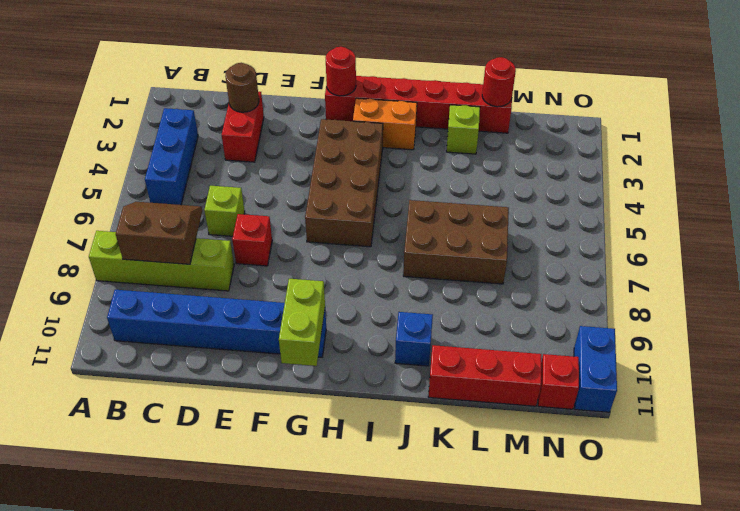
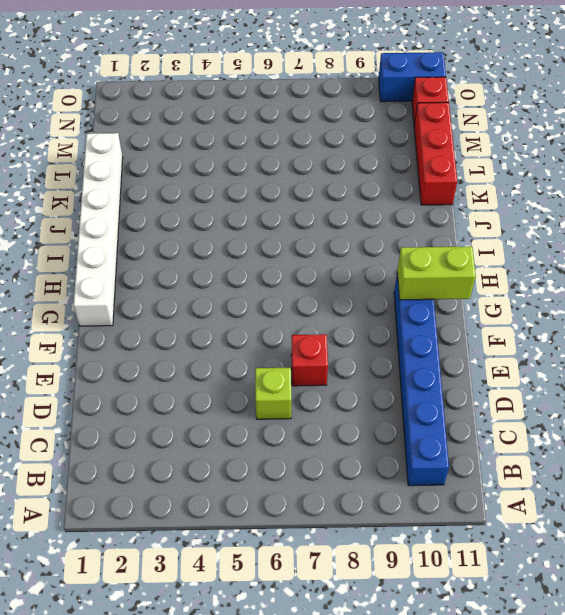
white 1x6 brick [73,133,123,326] -> red 1x6 brick [325,76,512,133]
none -> lime 1x4 brick [89,231,234,291]
none -> blue 1x3 brick [145,108,198,205]
none -> red 1x2 brick [222,92,264,162]

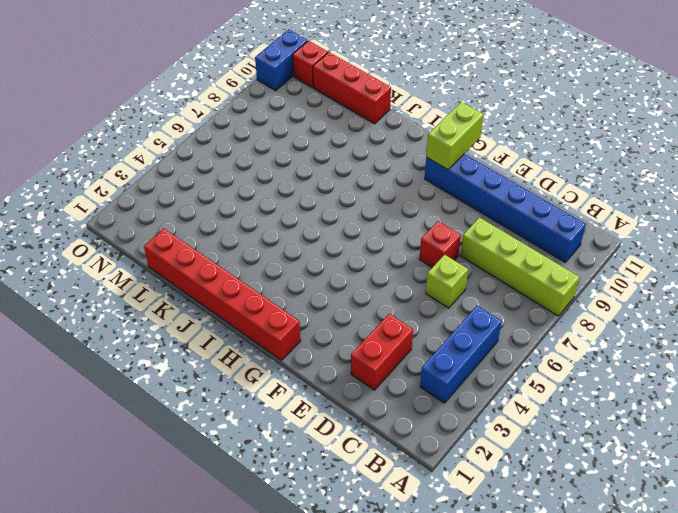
none -> brown 2x4 brick [305,119,383,247]
none -> orange 1x2 brick [353,98,417,150]
none -> brown 2x3 brick [403,200,509,284]

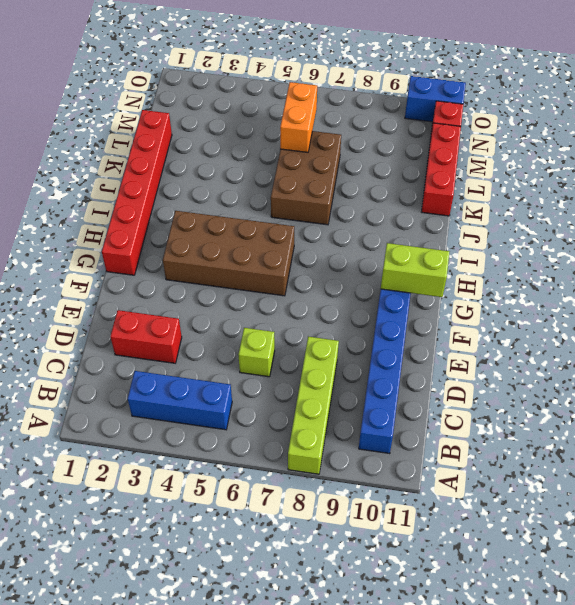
orange 1x2 brick [280,82,317,152] -> orange 1x2 brick moved to [353,98,417,150]
none -> red 1x1 brick [232,214,272,266]
none -> blue 1x1 brick [395,312,433,366]
none -> lime 1x1 brick [446,105,480,154]

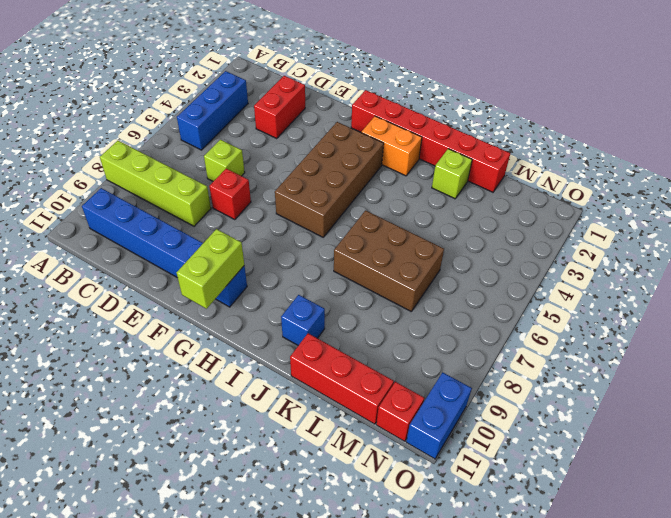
none -> brown 2x2 slope [116,202,202,264]
none -> brown 1x1 round brick [225,63,259,112]
none -> red 1x1 round brick [325,47,356,96]

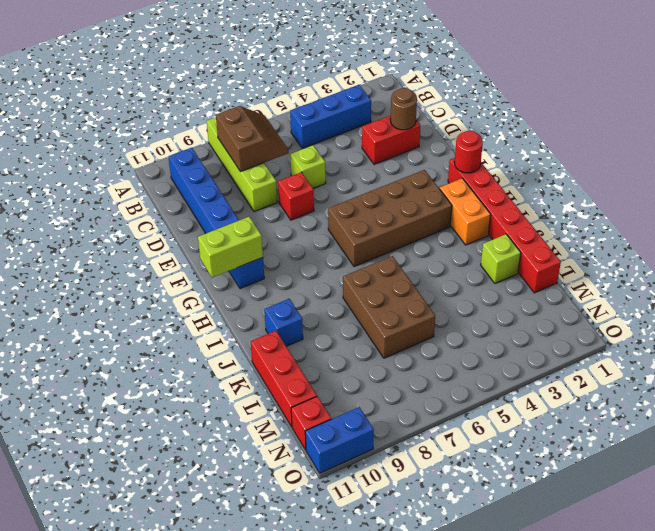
none -> red 1x1 round brick [482,57,516,107]

